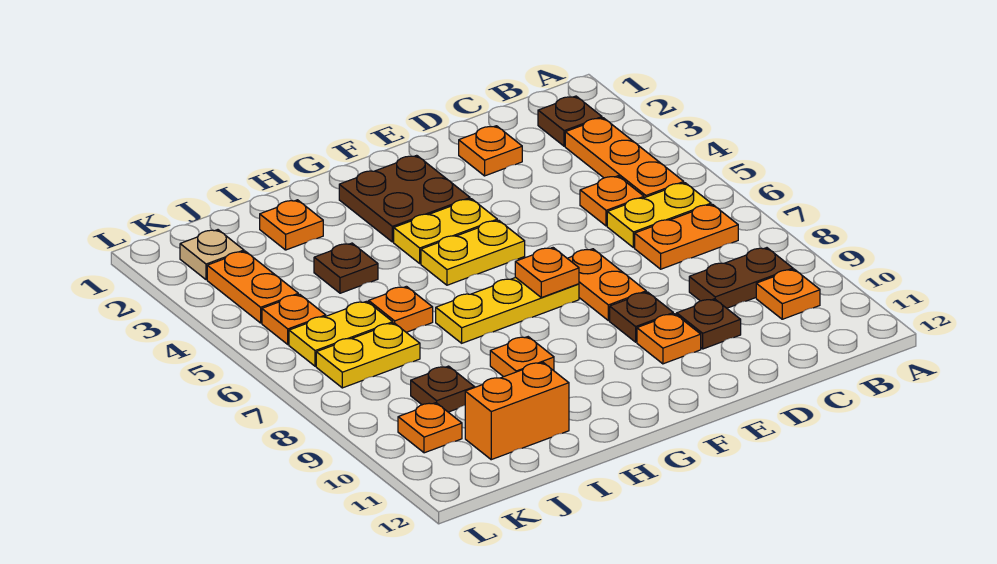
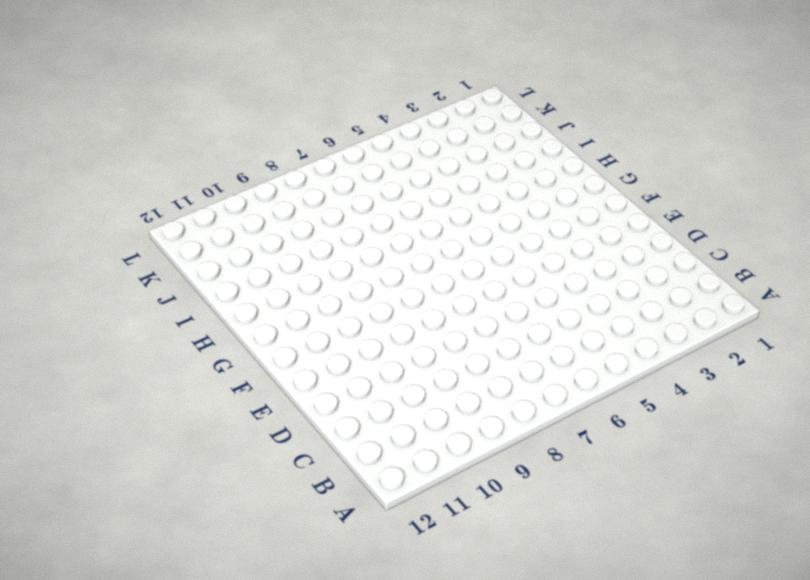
none -> brown 1x1 plate [538,96,602,146]
none -> orange 1x3 plate [565,118,684,198]
none -> yellow 1x2 plate [607,183,711,248]

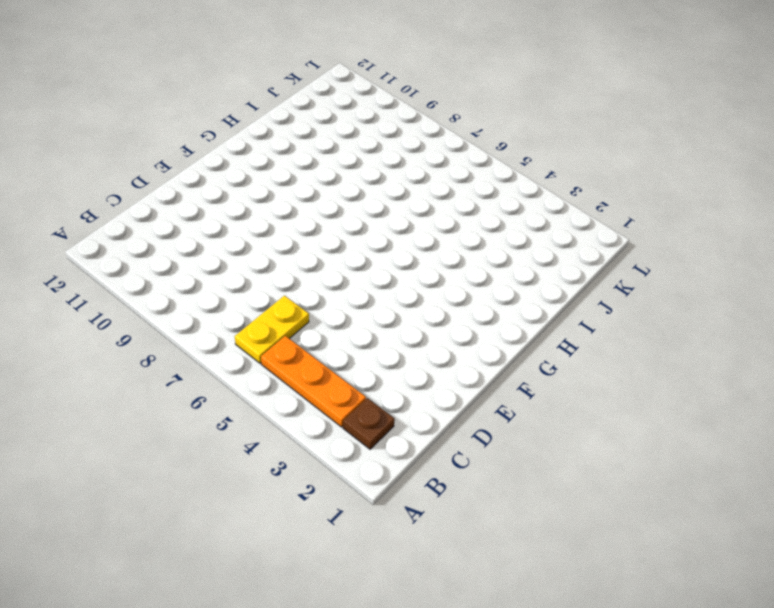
none -> orange 1x2 plate [635,204,738,269]
none -> brown 1x2 plate [689,248,793,308]
none -> orange 1x1 plate [756,269,820,319]

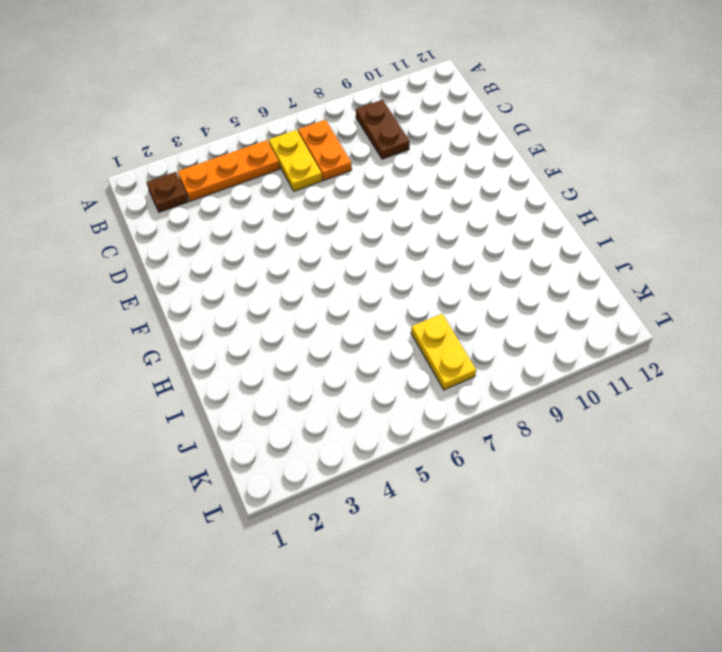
none -> orange 1x1 plate [756,269,820,319]
none -> orange 1x1 plate [580,176,644,226]
none -> orange 1x1 plate [459,126,522,176]

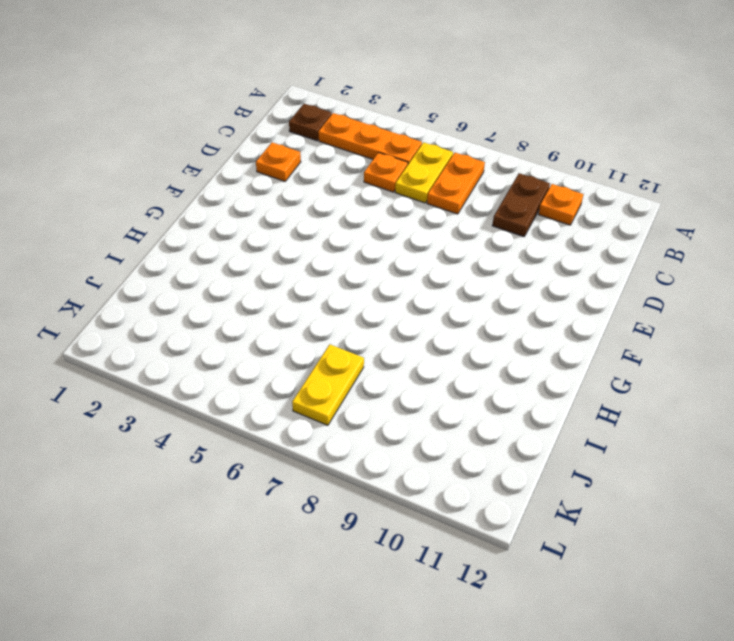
none -> brown 1x1 plate [677,299,741,349]
none -> orange 1x2 plate [567,249,646,321]
none -> brown 1x1 plate [610,292,673,342]

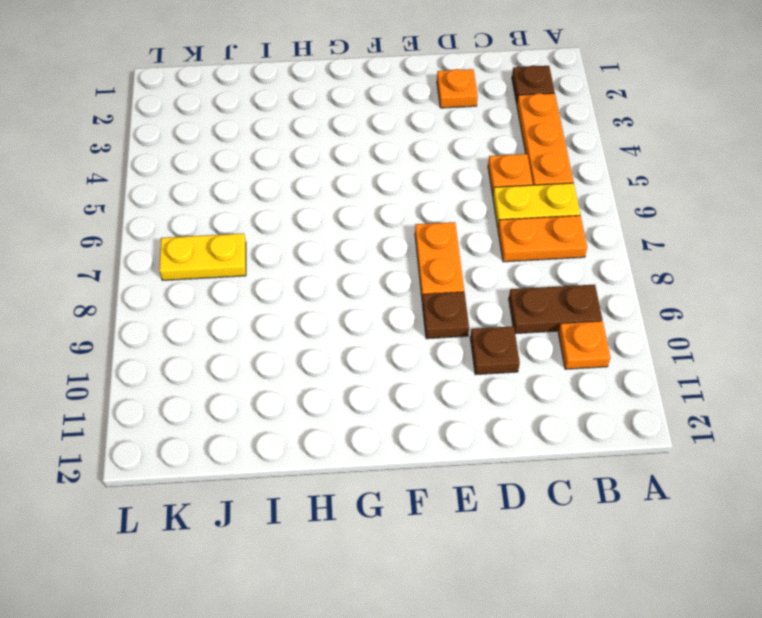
none -> orange 1x1 plate [637,314,701,364]
none -> brown 2x2 plate [339,155,470,242]
none -> yellow 1x2 plate [394,199,497,264]

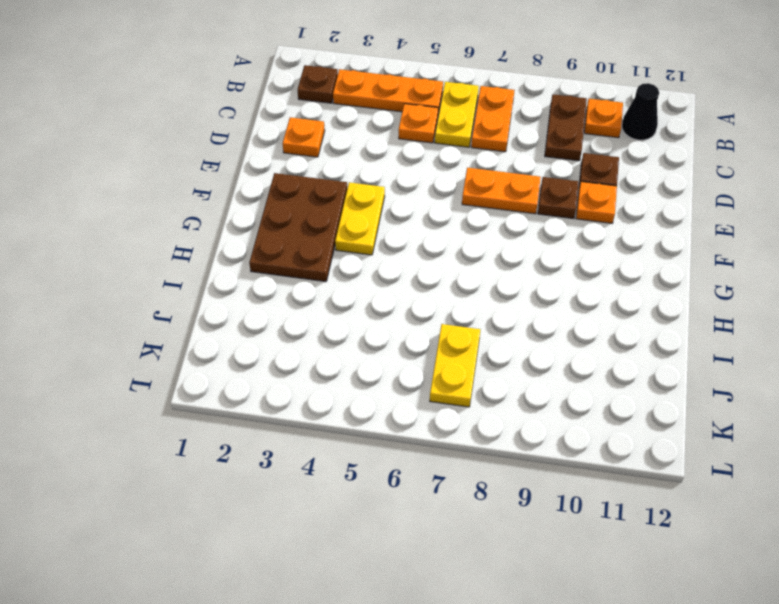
black 1x1 cone [622,83,659,140] -> none
brown 2x3 plate [249,173,347,282] -> brown 2x2 plate [339,155,470,242]
none -> yellow 1x2 plate [421,220,525,285]
none -> yellow 1x3 plate [436,278,579,343]
none -> orange 1x1 plate [490,337,554,377]

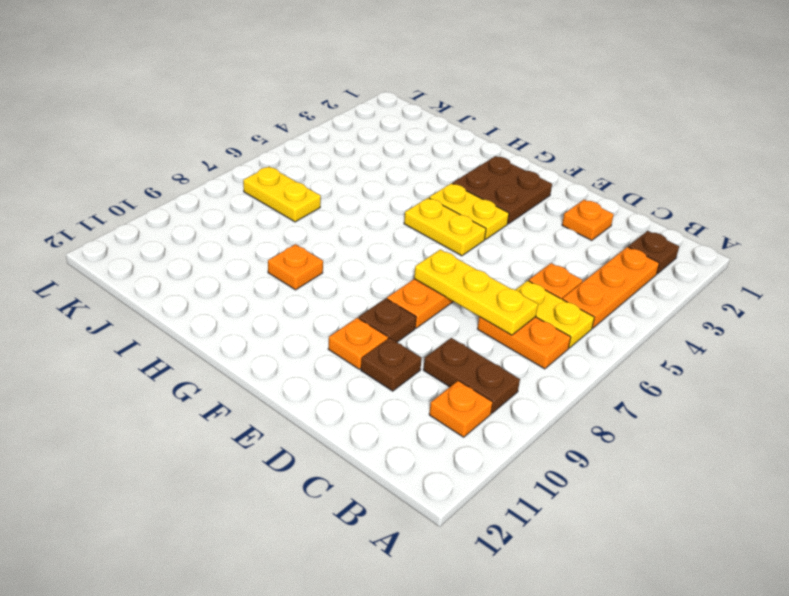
yellow 1x3 plate [414,249,538,335] -> yellow 1x3 plate moved to [436,278,579,343]
none -> orange 1x1 plate [260,200,323,250]
none -> brown 1x1 plate [314,243,378,293]
none -> orange 1x1 plate [369,286,433,332]

